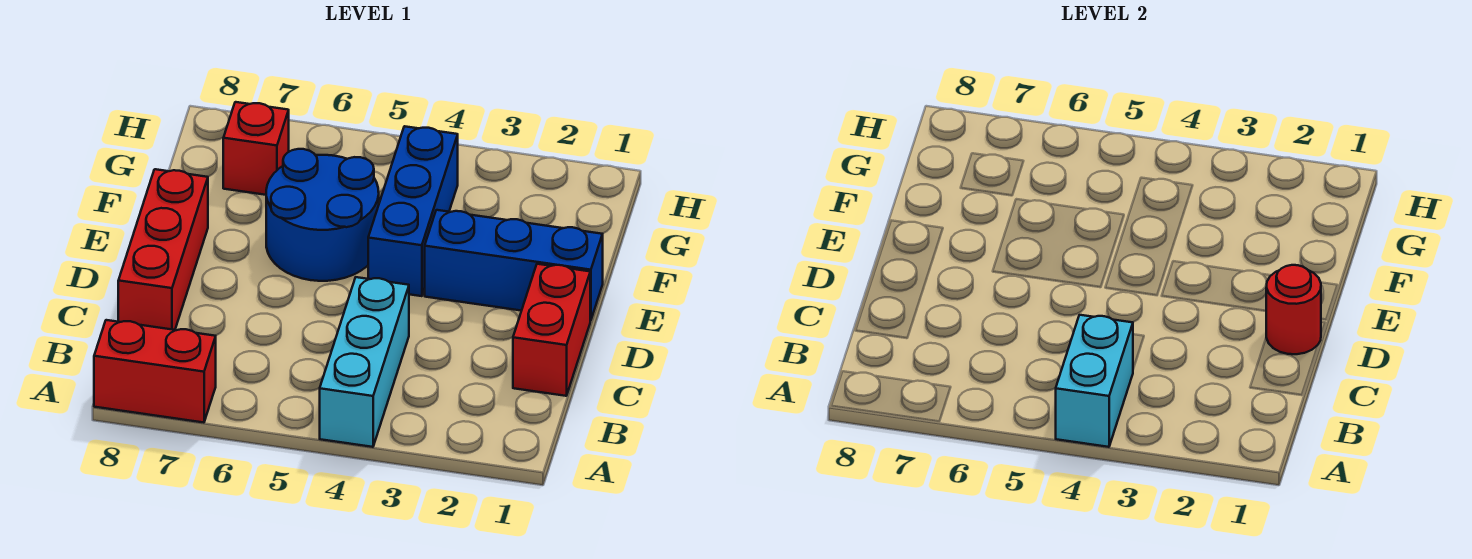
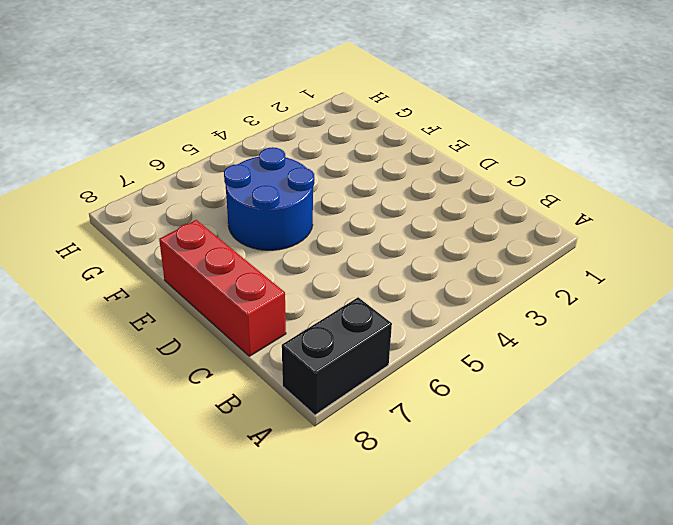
black 1x2 brick [282,297,392,415] -> red 1x2 brick [94,320,216,423]
none -> cyan 1x3 brick [320,277,409,447]
none -> red 1x2 brick [513,264,590,396]

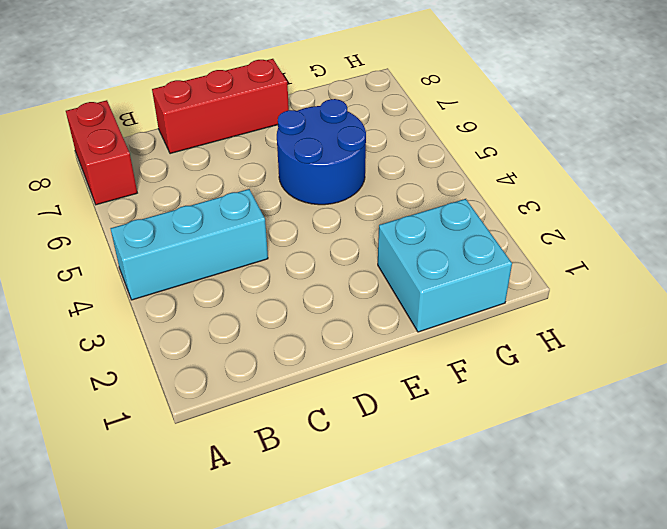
cyan 2x2 brick [378,199,512,332] -> none
none -> red 1x2 brick [513,264,590,396]
none -> blue 1x3 brick [425,210,603,321]

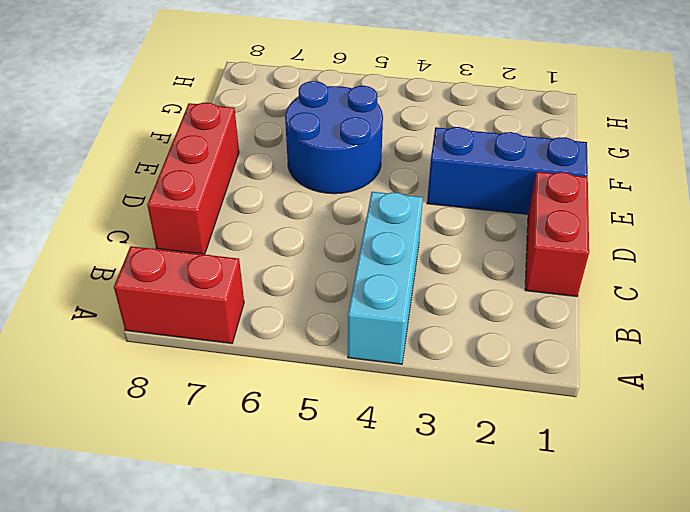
none -> blue 1x3 brick [368,126,458,296]
none -> red 1x1 brick [223,102,289,195]

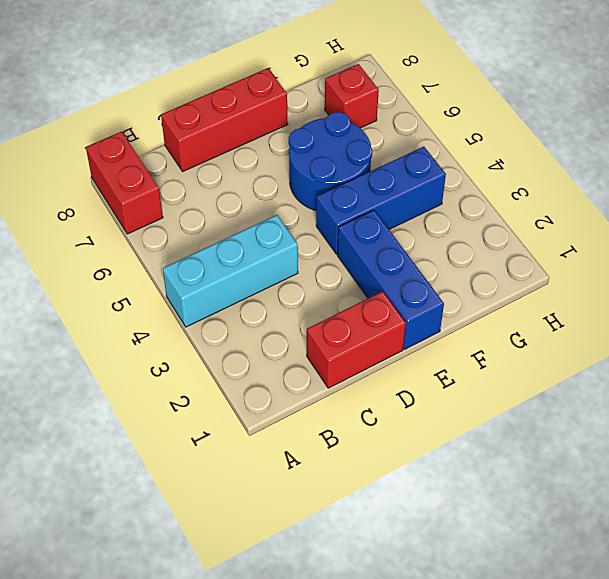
none -> cyan 1x2 brick [1056,315,1133,447]
none -> red 1x1 round brick [1266,265,1321,354]

